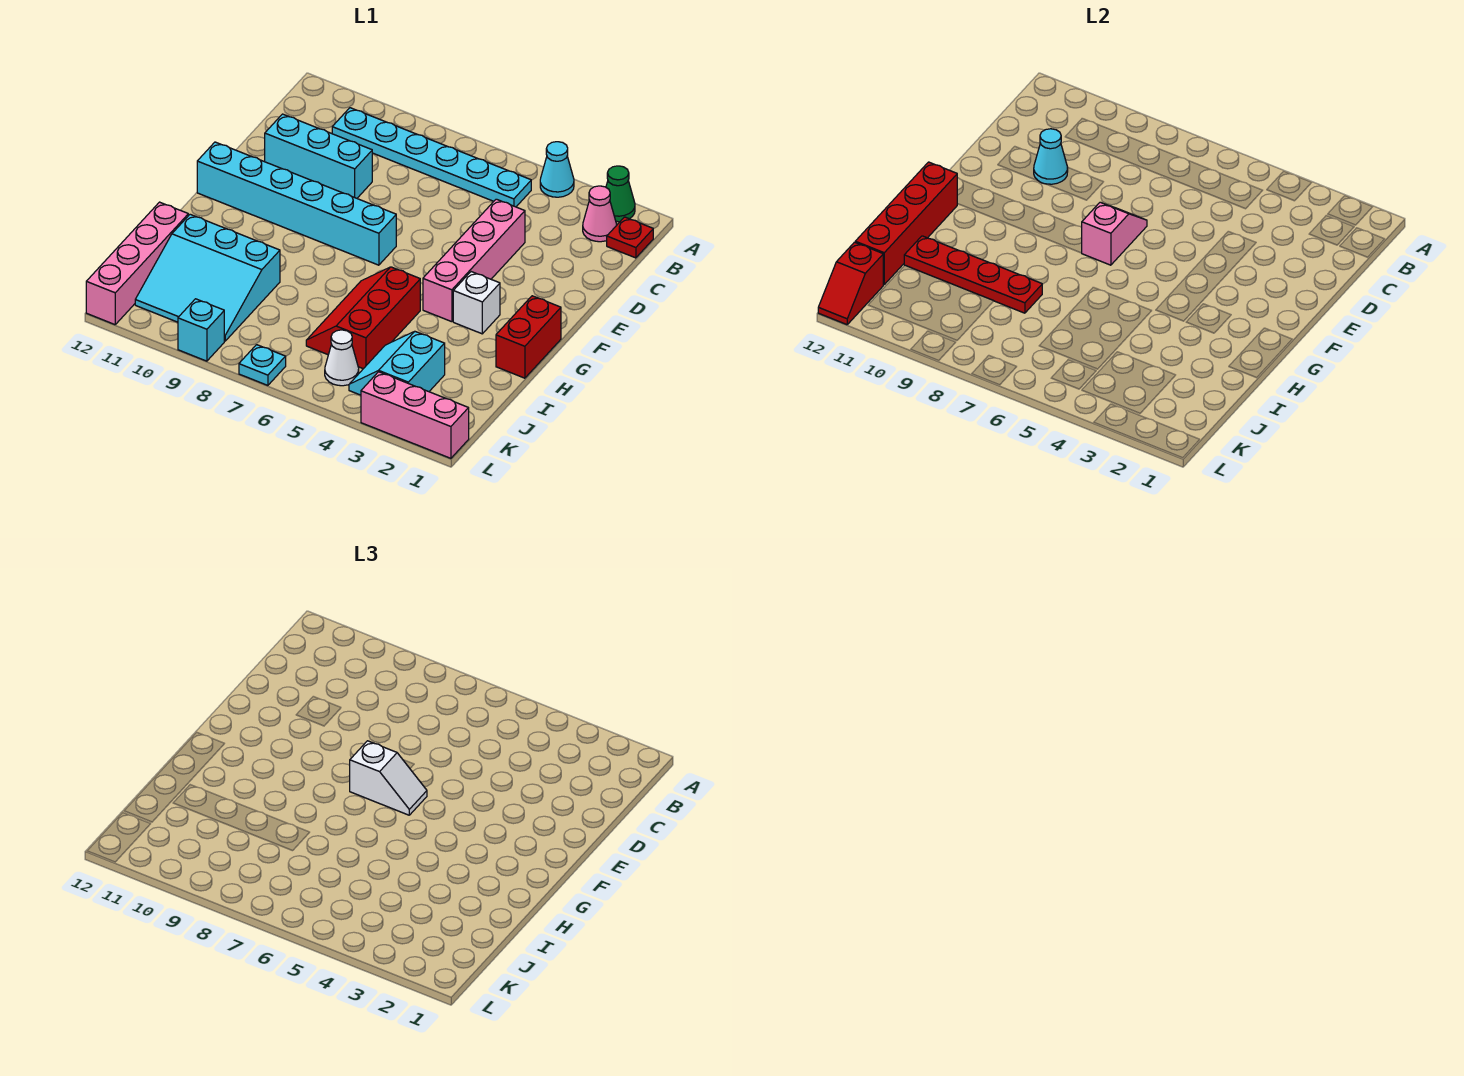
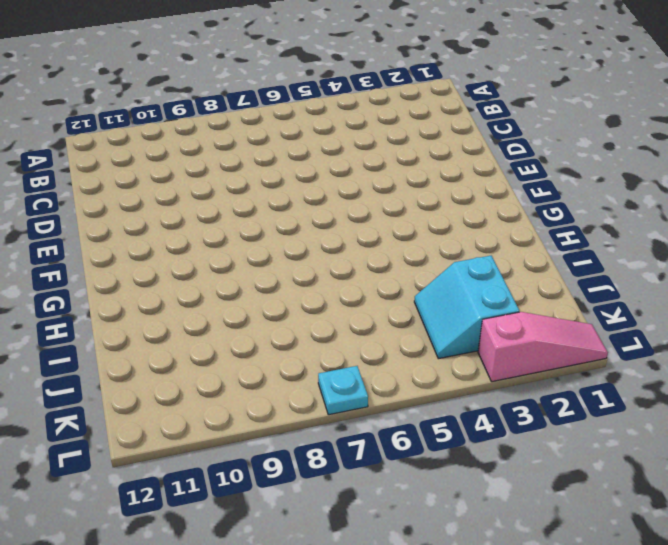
pink 1x3 slope [478,312,608,382] -> pink 1x3 brick [361,372,469,458]
none -> green 1x1 cone [606,166,635,222]
none -> cyan 1x1 cone [540,142,574,197]
none -> red 1x1 plate [607,217,653,258]

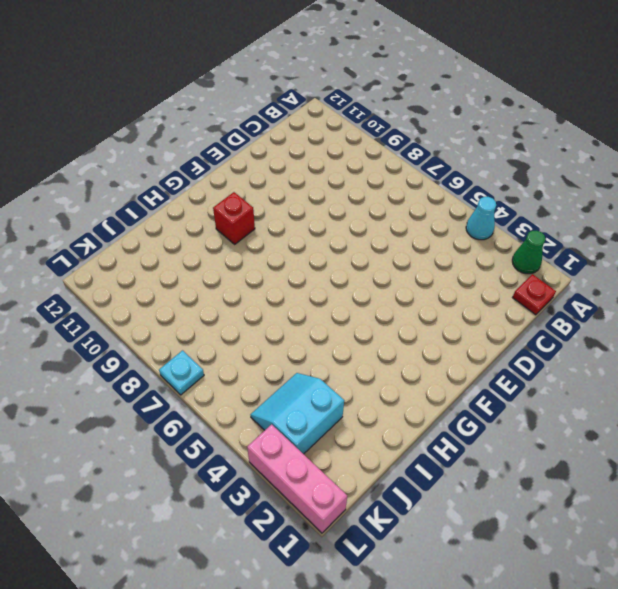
red 1x1 brick [213,192,255,244] -> none
none -> pink 1x1 cone [583,186,617,242]
none -> cyan 1x6 plate [332,108,531,207]
none -> pink 1x4 brick [423,199,525,322]

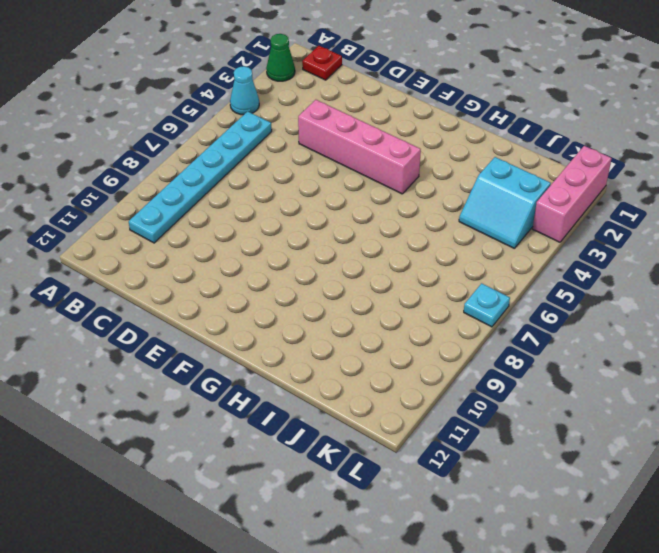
none -> pink 1x1 cone [583,186,617,242]
none -> cyan 1x3 brick [265,114,372,198]
none -> cyan 1x6 brick [197,142,396,265]

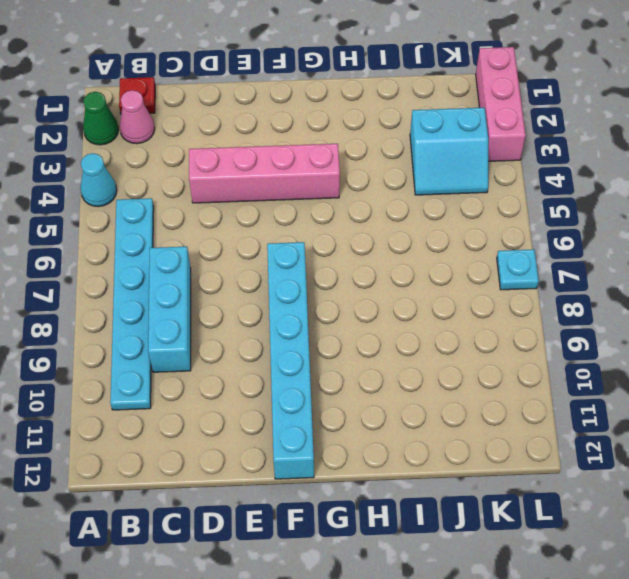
cyan 1x3 brick [148,247,191,372] -> cyan 1x3 brick moved to [265,114,372,198]
none -> red 1x2 brick [496,296,561,378]
none -> white 1x1 brick [453,272,500,334]
none -> red 2x3 slope [306,267,420,369]

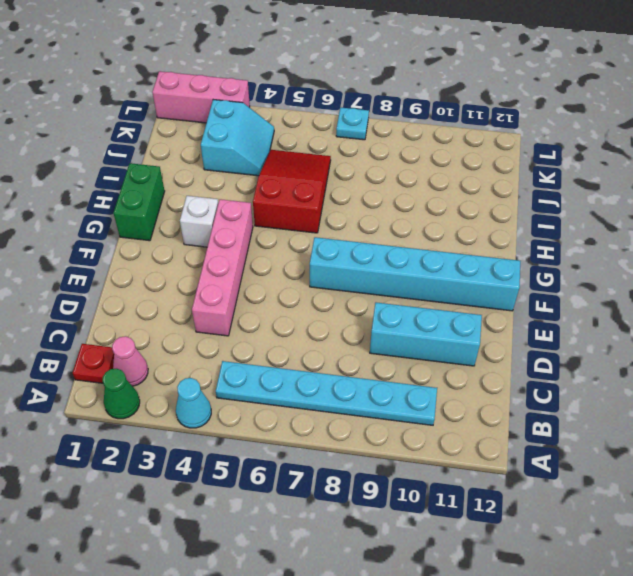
green 1x2 brick [114,163,165,241] -> red 1x2 brick [496,296,561,378]
red 2x3 slope [253,150,331,233] -> red 2x3 slope turned to [306,267,420,369]
none -> cyan 3x3 slope [135,214,280,341]
none -> pink 1x4 brick [86,202,188,325]
none -> white 1x1 cone [325,330,359,386]

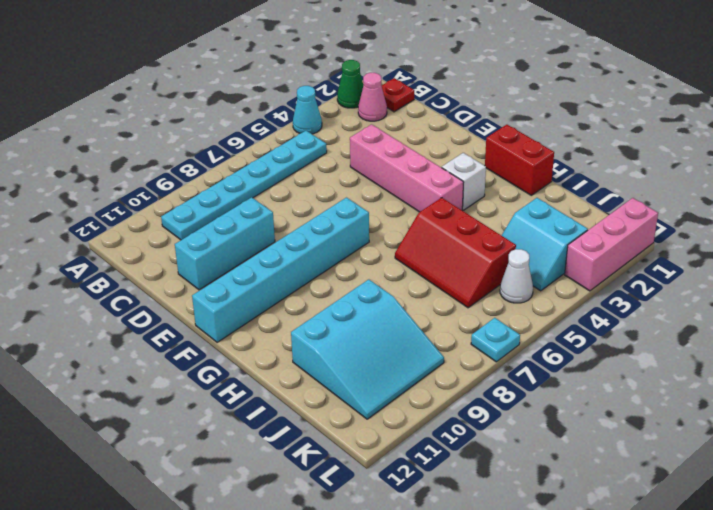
none -> pink 1x4 brick [86,202,188,325]
none -> cyan 1x1 brick [178,299,224,361]
none -> cyan 1x1 cone [1034,129,1068,184]

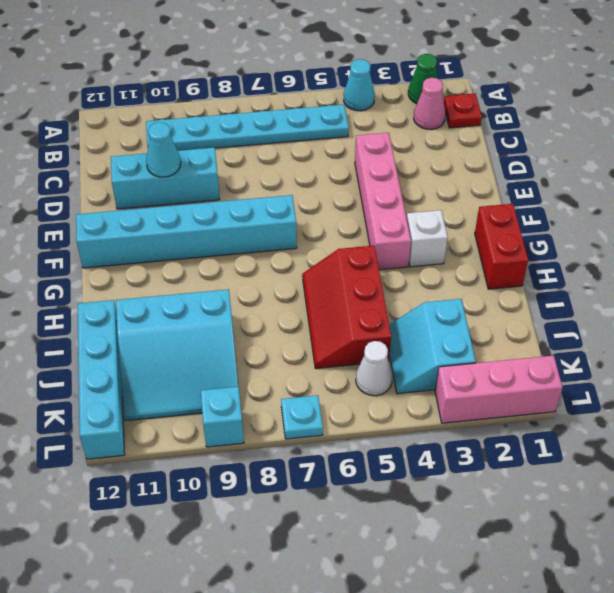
cyan 1x4 brick [78,300,125,459] -> pink 1x4 brick [86,202,188,325]
none -> pink 1x2 slope [1082,202,1147,265]
none -> red 1x4 brick [855,162,957,284]
none -> red 1x4 plate [904,236,1042,313]

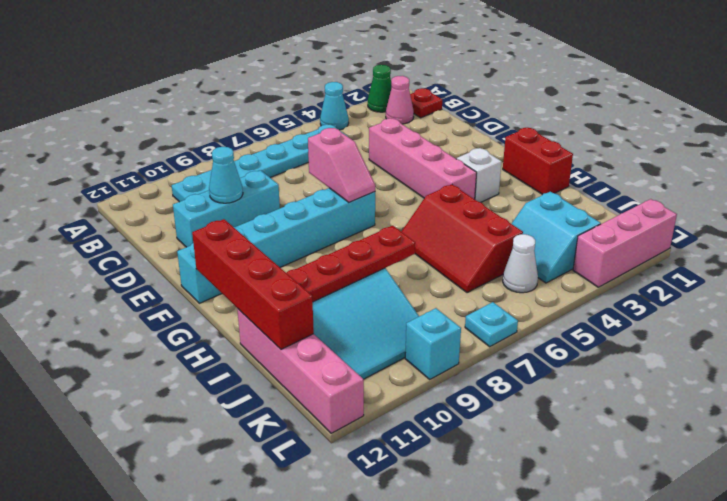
pink 1x2 slope [308,128,375,202] -> pink 1x2 slope turned to [1082,202,1147,265]
none -> red 1x2 slope [818,242,884,325]
none -> white 1x2 slope [350,741,427,815]

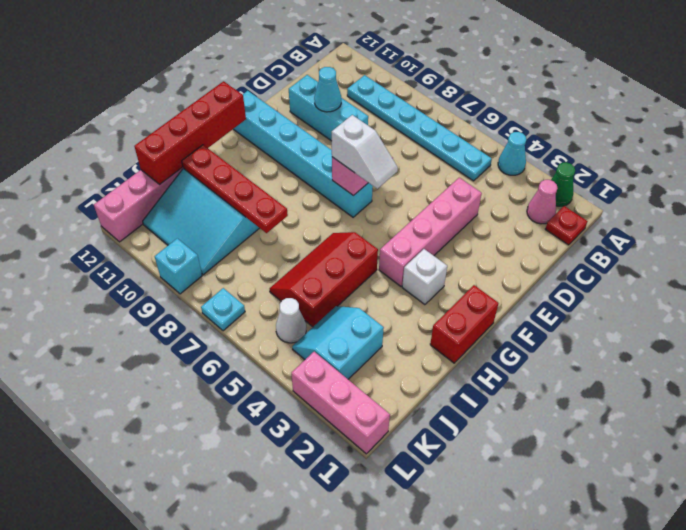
none -> red 1x2 slope [818,242,884,325]

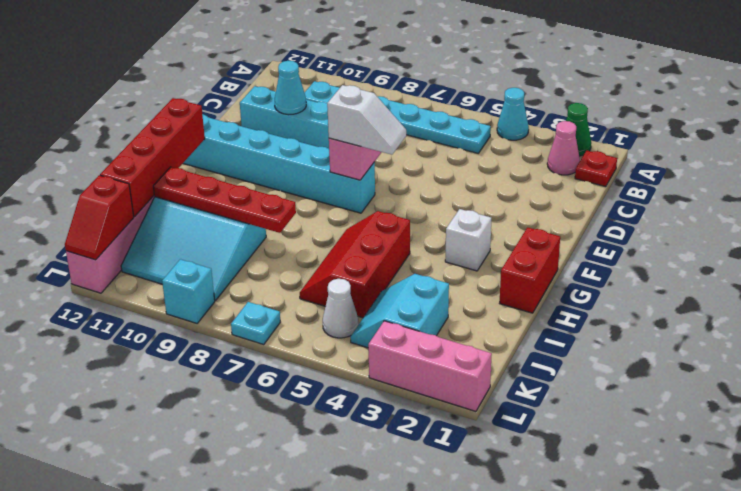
none -> pink 1x4 brick [423,199,525,322]

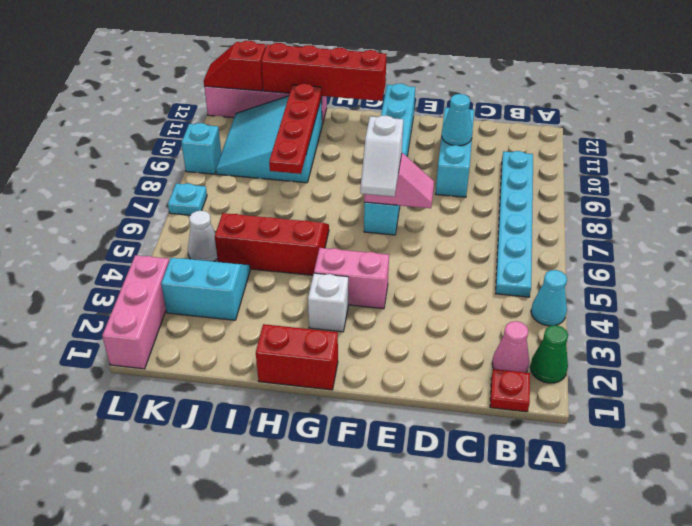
pink 1x2 brick [314,248,389,309] -> pink 1x4 brick [423,199,525,322]

